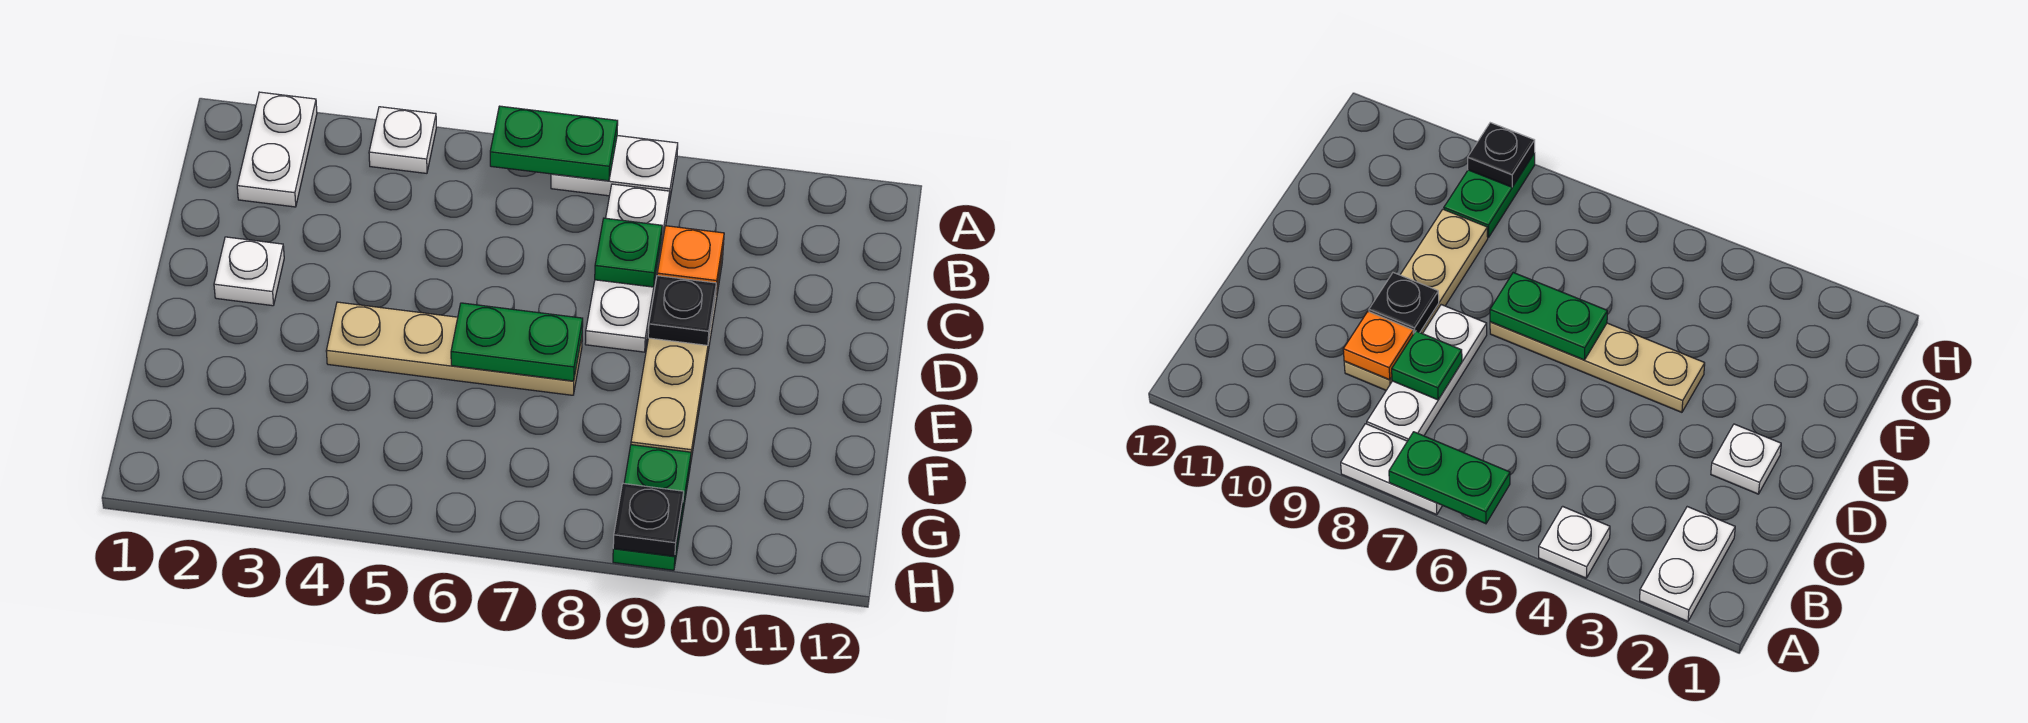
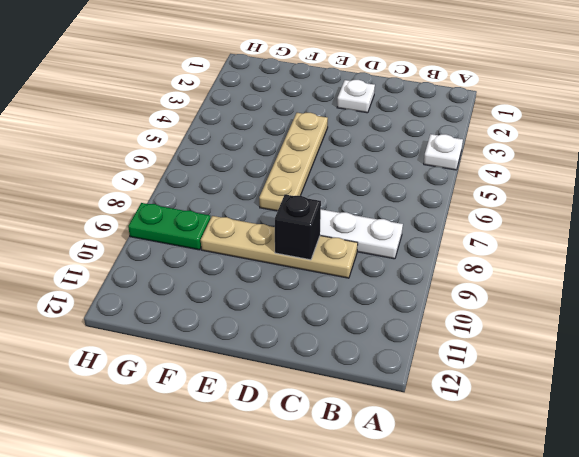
black 1x1 brick [275,195,321,260] -> black 1x1 plate [648,276,716,345]
none -> white 1x2 plate [237,92,317,207]
none -> white 1x2 plate [551,136,678,202]
none -> green 1x2 plate [490,106,618,181]

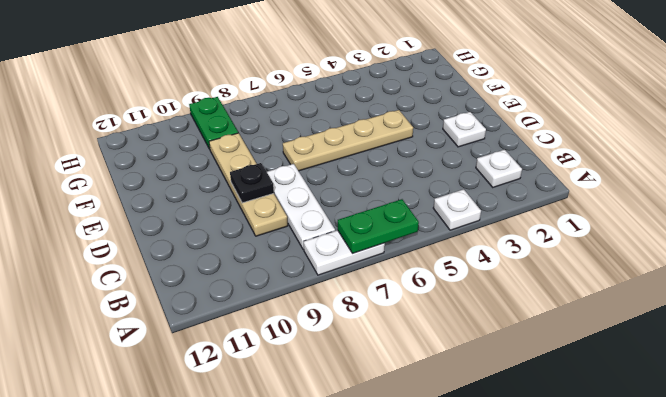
white 1x1 plate [476,150,522,187] -> white 1x2 plate [237,92,317,207]
none -> green 1x1 plate [595,218,662,287]
none -> orange 1x1 plate [657,226,724,291]
none -> green 1x2 plate [451,303,583,381]

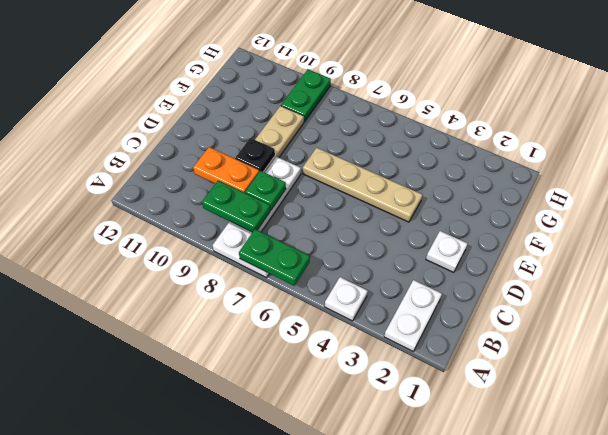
green 1x2 plate [202,181,270,232] -> green 1x2 plate moved to [451,303,583,381]
orange 1x2 plate [193,147,259,193] -> orange 1x1 plate [657,226,724,291]
none -> black 1x1 plate [613,483,684,556]

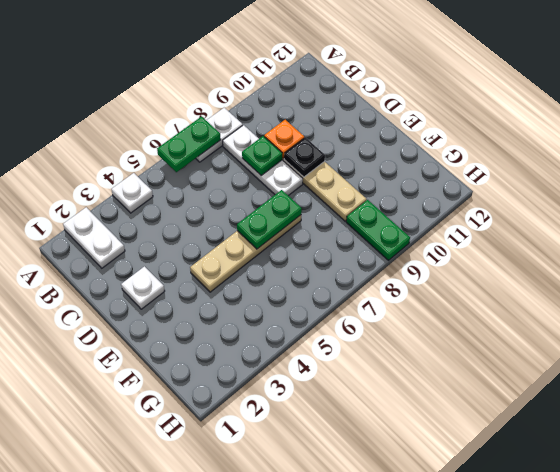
none -> black 1x1 plate [613,483,684,556]

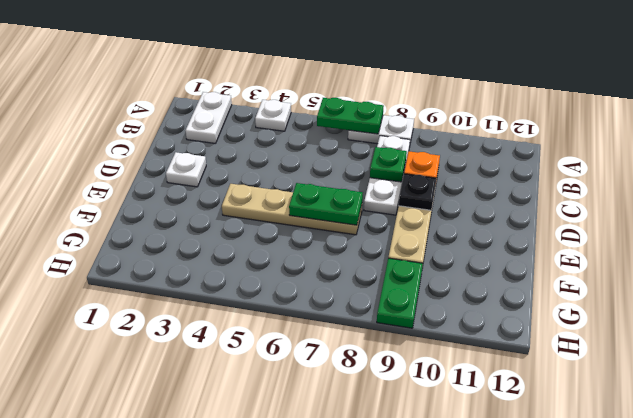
none -> black 1x1 plate [613,483,684,556]

